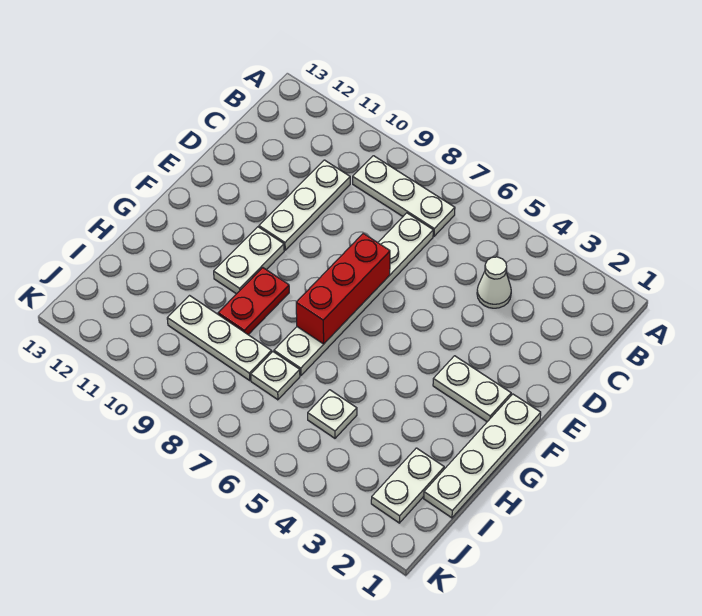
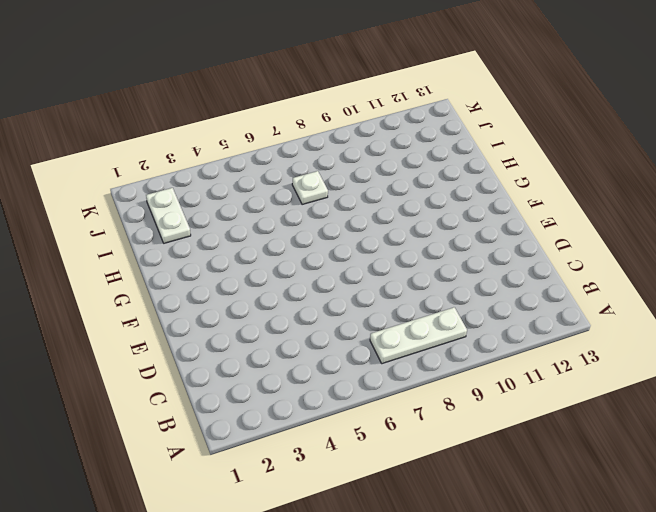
none -> white 1x1 cone [477,257,511,308]
none -> white 1x6 plate [274,213,433,376]
none -> white 1x3 plate [259,160,350,250]

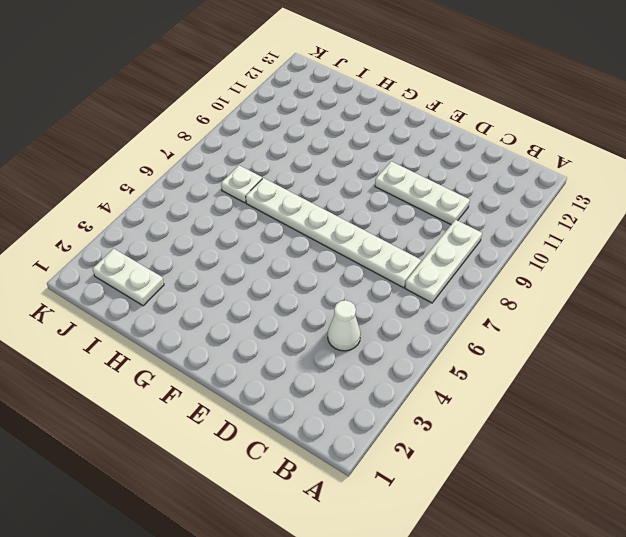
none -> white 1x4 plate [424,394,541,518]
none -> white 1x2 plate [433,356,511,422]
none -> white 1x2 plate [214,227,284,294]

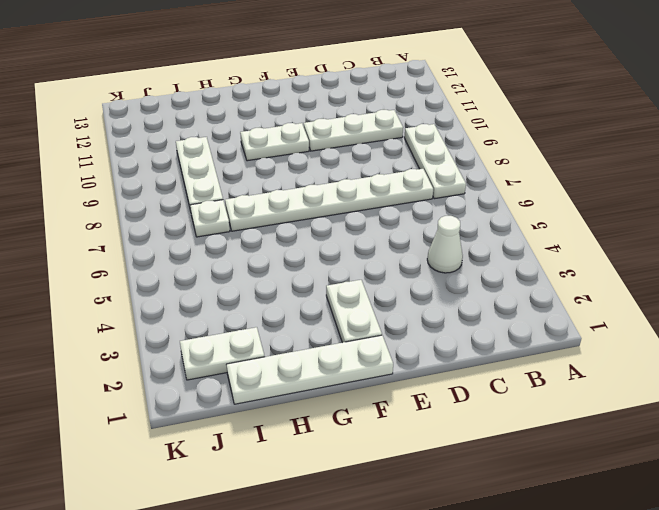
none -> red 1x2 plate [218,268,289,335]
none -> white 1x1 plate [308,390,357,438]
none -> red 1x3 brick [296,234,390,344]

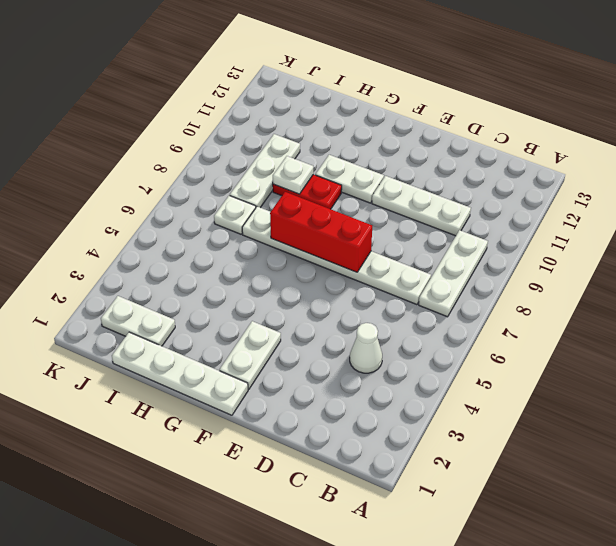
white 1x1 plate [273,156,313,194] -> white 1x1 plate moved to [308,390,357,438]

